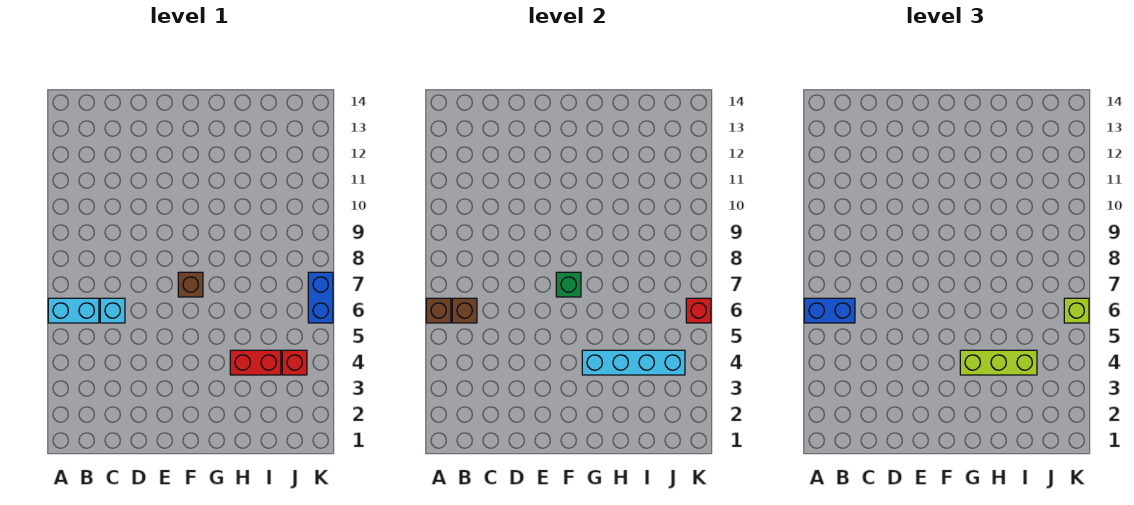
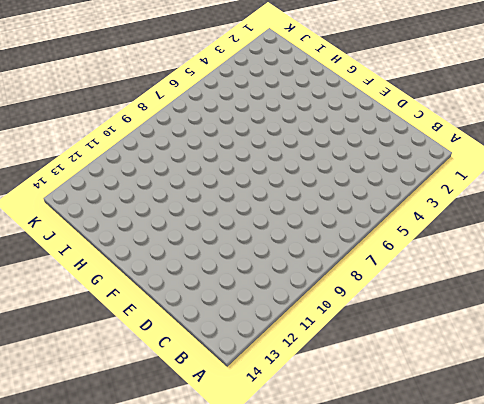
none -> cyan 1x2 brick [48,298,99,323]
none -> cyan 1x1 brick [100,298,125,323]
none -> brown 1x1 brick [178,272,203,297]

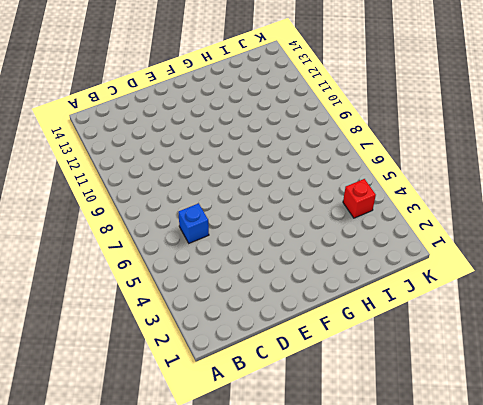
blue 1x1 brick [178,203,209,243] -> cyan 1x1 brick [100,298,125,323]
none -> cyan 1x2 brick [48,298,99,323]
none -> brown 1x1 brick [178,272,203,297]
none -> red 1x2 brick [230,350,281,375]

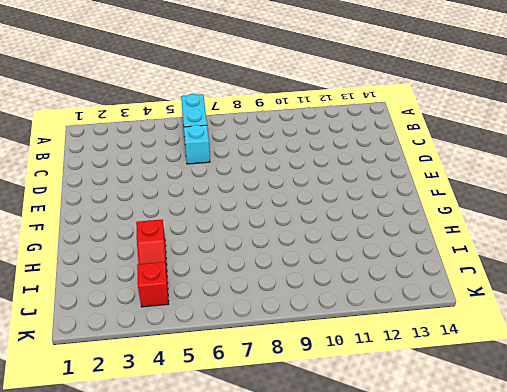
red 1x2 slope [136,220,167,274] -> red 1x2 brick [230,350,281,375]
none -> brown 1x1 brick [178,272,203,297]
none -> blue 1x2 brick [308,272,333,323]
none -> brown 1x1 brick [426,298,451,323]

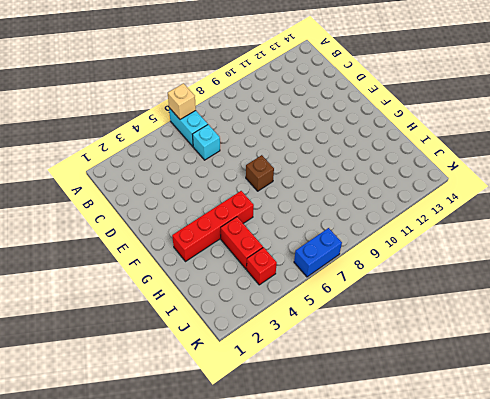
tan 1x1 brick [168,83,196,119] -> brown 1x1 brick [426,298,451,323]
red 1x4 brick [172,191,254,262] -> none
none -> brown 1x1 brick [452,298,477,323]
none -> green 1x1 brick [556,272,581,297]
none -> cyan 1x4 brick [582,350,685,375]

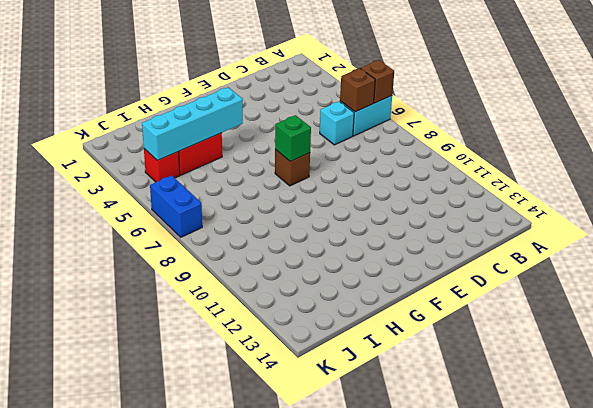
none -> red 1x1 brick [686,298,711,323]
none -> blue 1x2 brick [804,298,855,323]
none -> lime 1x3 brick [960,350,1037,375]

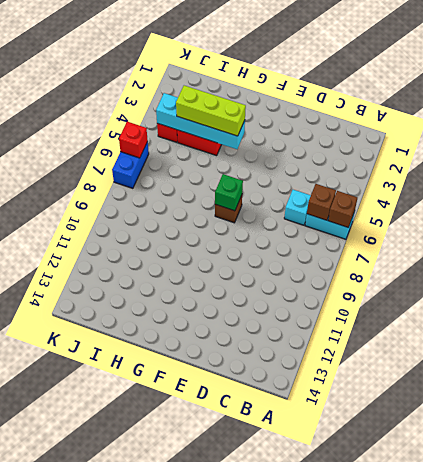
none -> blue 1x2 brick [804,298,855,323]
none -> lime 1x1 brick [1064,298,1089,323]

